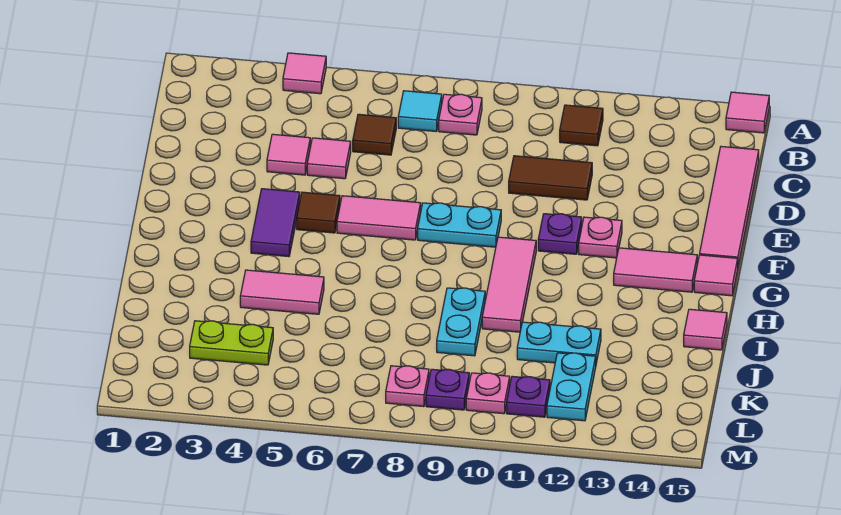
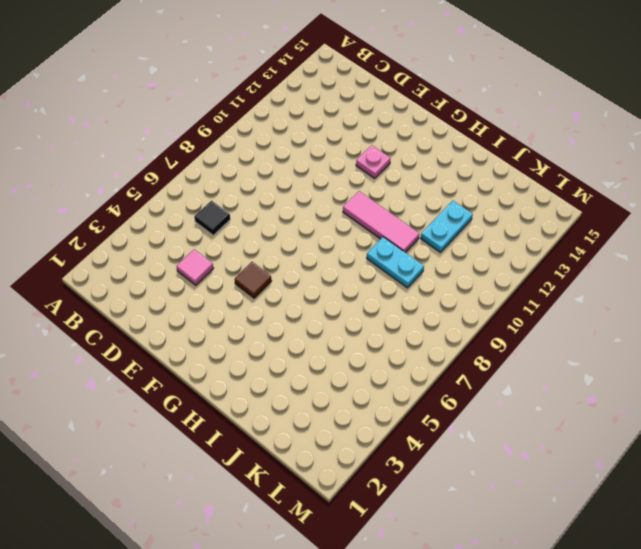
black 1x1 tile [194,201,230,235] -> brown 1x1 tile [353,114,396,155]
none -> pink 1x1 tile [283,53,326,94]
none -> pink 1x1 tile [726,92,769,133]
none -> cyan 1x1 tile [398,91,442,132]

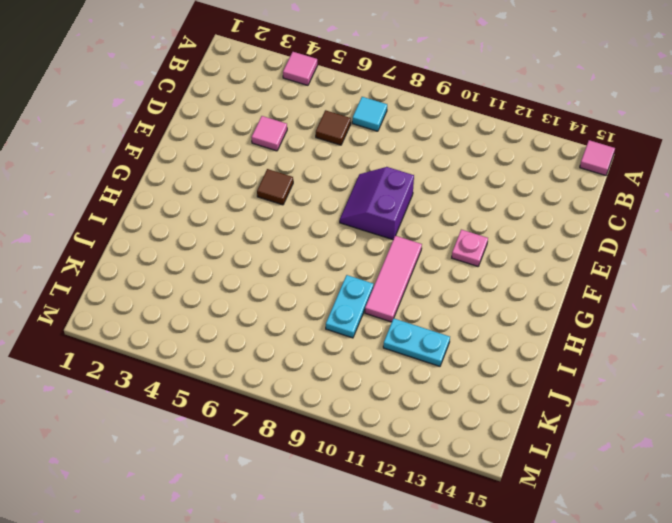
purple 2x2 slope [340,167,414,240] -> cyan 1x2 plate [418,203,501,247]
none -> pink 1x1 plate [439,94,482,135]
none -> brown 1x1 tile [560,105,603,146]
none -> pink 1x4 tile [700,146,759,266]

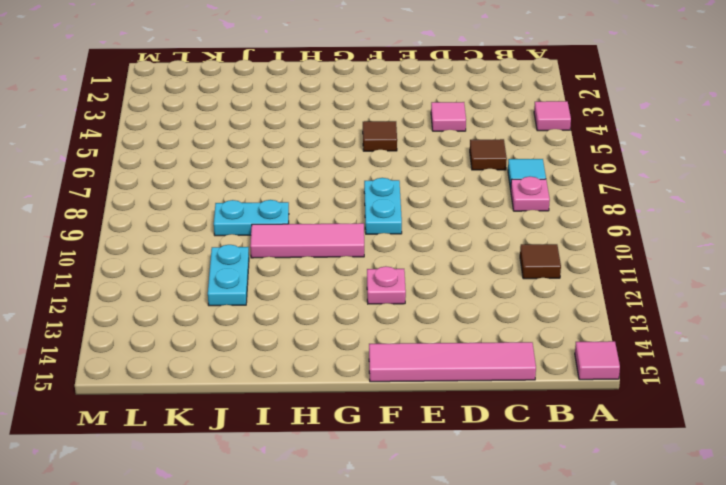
none -> pink 1x1 tile [307,138,351,179]
none -> brown 1x2 tile [509,156,592,200]
none -> purple 1x2 tile [251,189,300,257]

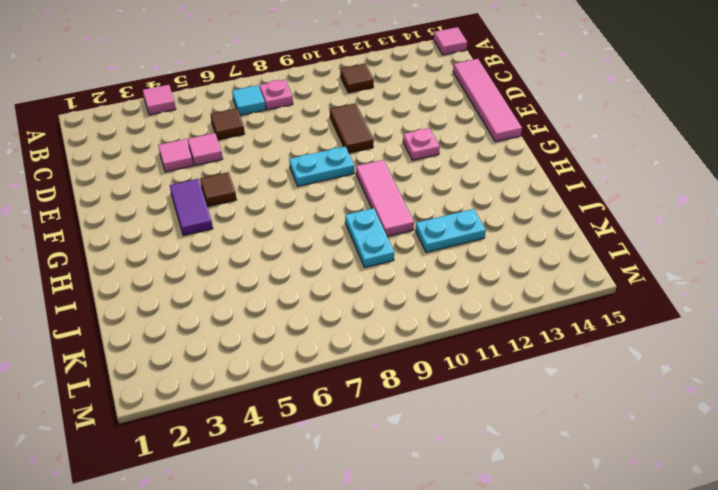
brown 1x2 tile [330,103,374,153] -> brown 1x2 tile turned to [509,156,592,200]
none -> pink 1x2 tile [337,196,421,240]
none -> purple 1x1 plate [538,214,582,254]
none -> pink 1x2 tile [614,248,697,292]

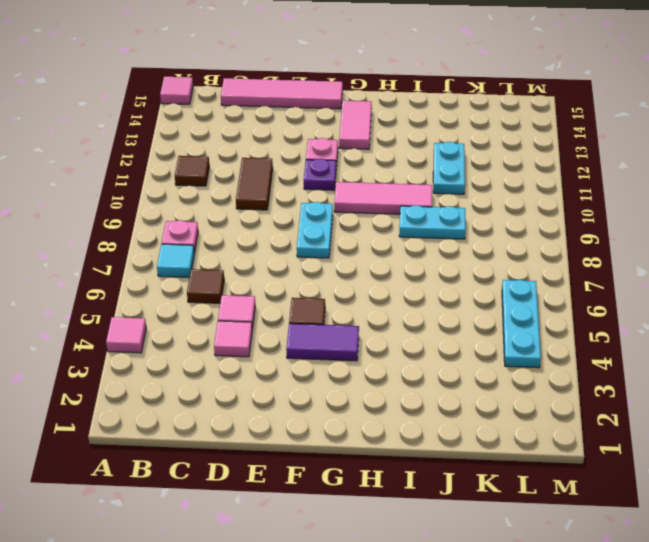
cyan 1x3 plate [502,280,541,368] -> none
none -> pink 1x2 tile [337,196,421,240]
none -> pink 1x1 tile [694,255,738,296]
none -> pink 1x2 tile [240,270,324,314]

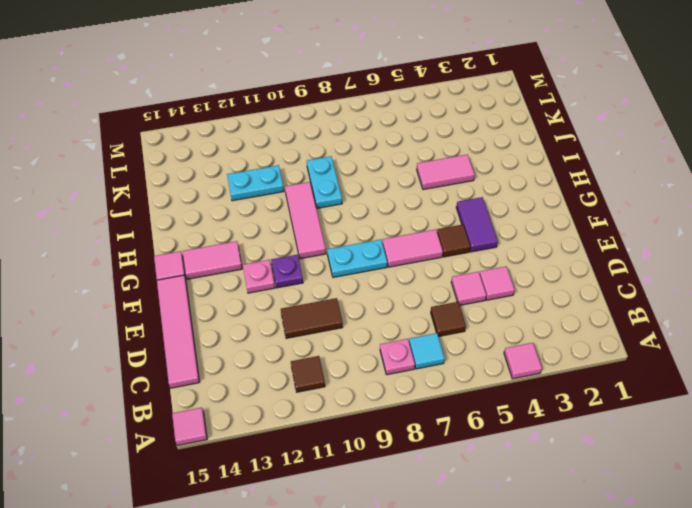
none -> pink 1x1 tile [684,309,727,350]
none -> lime 1x2 plate [190,321,273,365]
none -> cyan 1x2 plate [547,353,596,421]

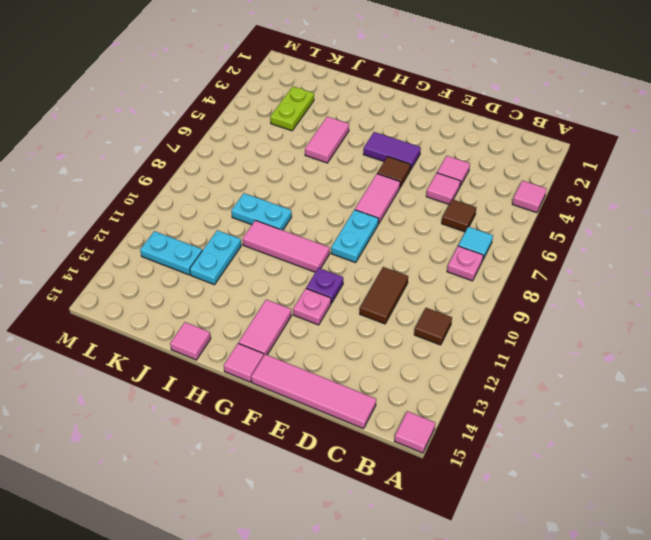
none -> pink 1x1 plate [386,366,429,407]
none -> purple 1x1 plate [426,369,469,410]
none -> pink 1x1 plate [466,373,510,414]

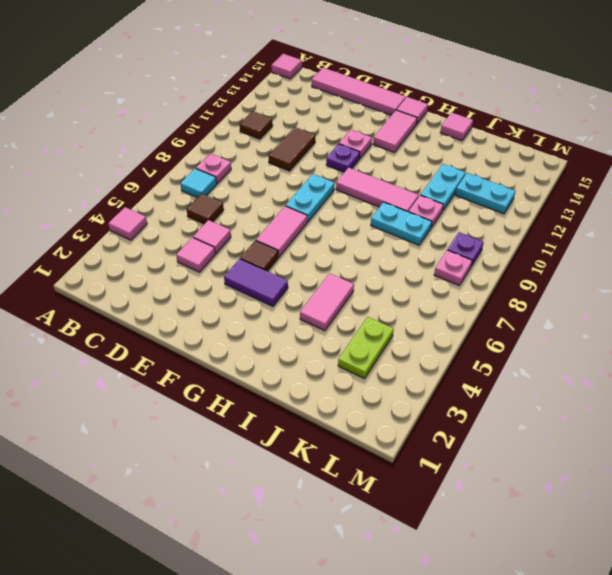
pink 1x1 plate [409,195,443,228] -> pink 1x1 plate moved to [466,373,510,414]
none -> purple 1x1 plate [507,376,550,417]

